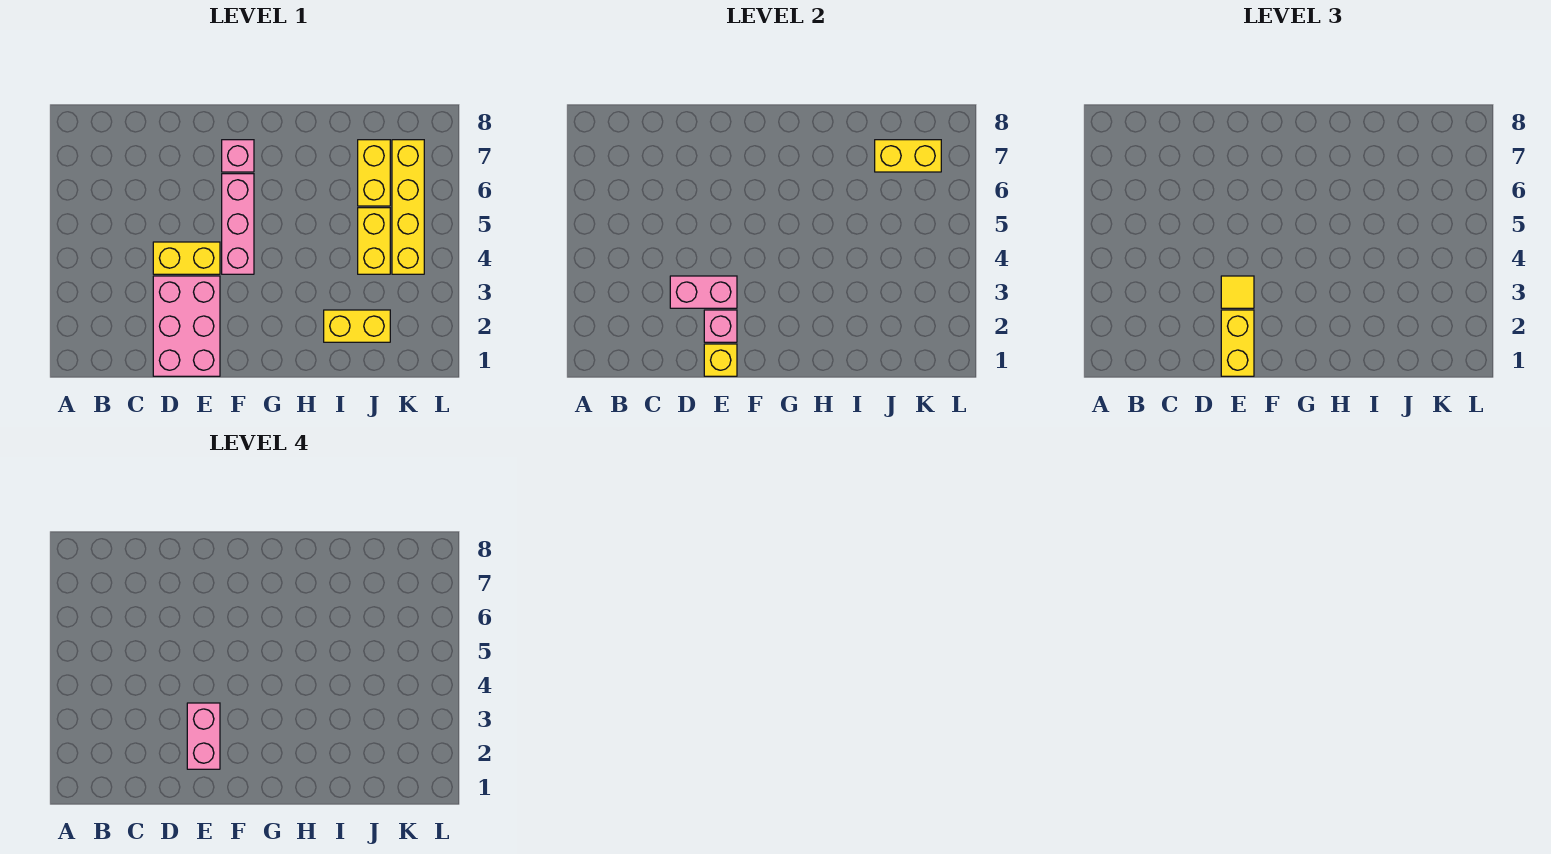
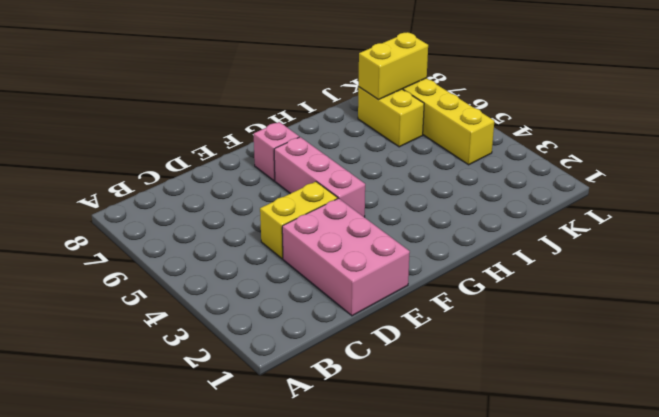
none -> yellow 1x2 brick [324,310,390,342]
none -> yellow 1x2 brick [358,208,390,274]
none -> pink 1x2 brick [670,276,737,308]

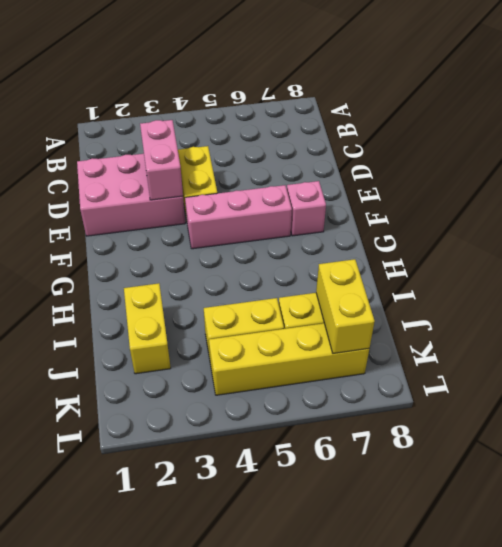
none -> yellow 1x1 brick [704,344,737,376]
none -> pink 1x1 brick [704,310,737,342]
none -> yellow 1x2 brick [1221,310,1254,376]

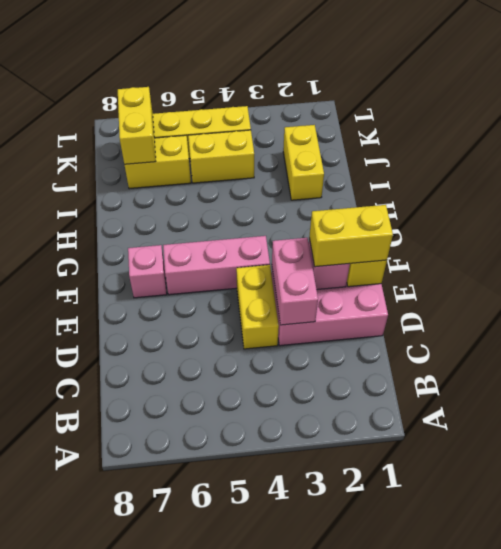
none -> yellow 1x1 tile [1221,276,1254,308]
none -> pink 1x2 brick [187,703,220,769]

